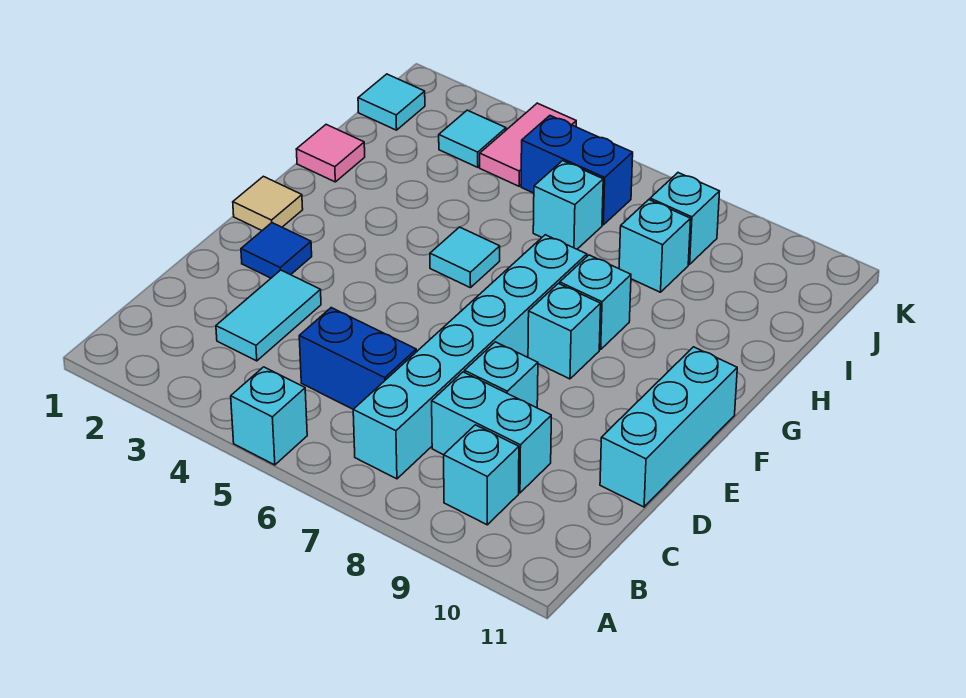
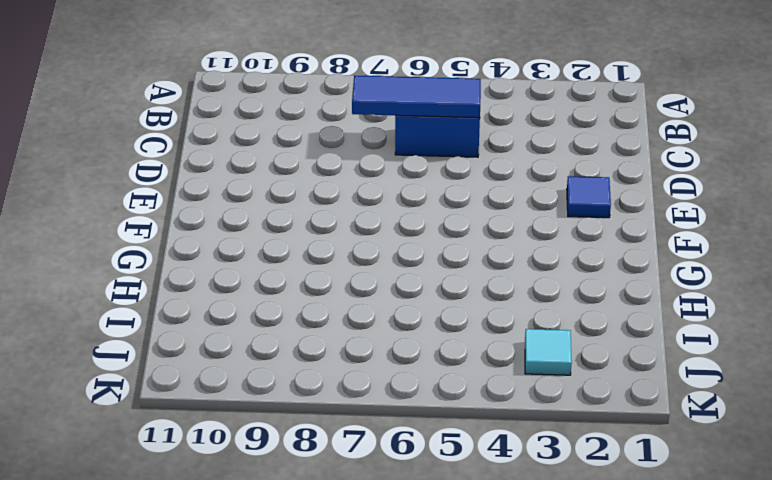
blue 1x3 tile [352,75,481,118] -> none
none -> cyan 1x1 brick [231,367,307,465]
none -> cyan 1x6 brick [353,235,587,479]
none -> cyan 1x1 brick [444,425,519,525]

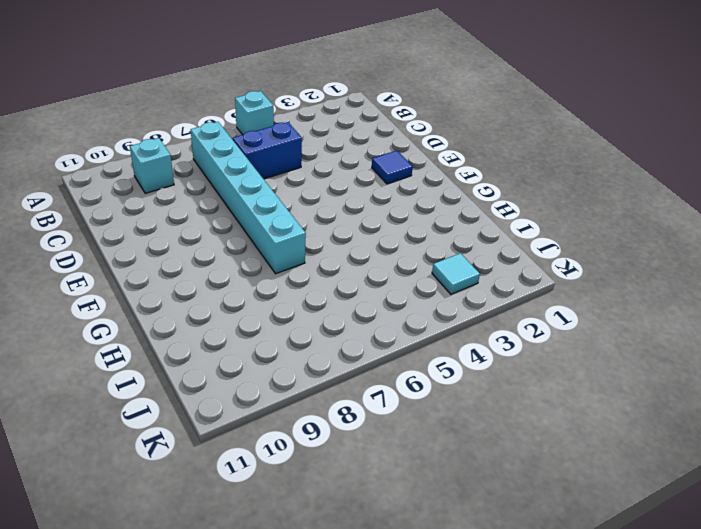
none -> cyan 1x2 tile [216,270,321,361]
none -> cyan 1x2 brick [432,372,551,493]
none -> cyan 1x1 brick [465,342,538,408]

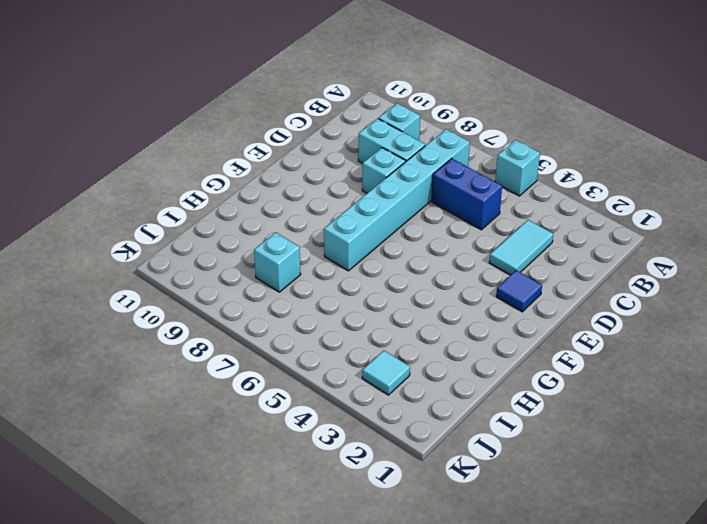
none -> cyan 1x3 brick [600,347,737,507]
none -> tan 1x1 tile [233,176,303,230]
none -> cyan 1x1 brick [528,284,601,379]

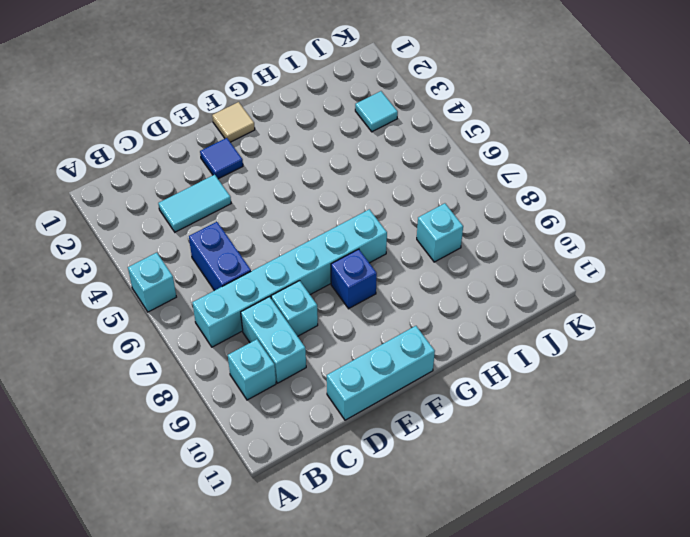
blue 1x1 brick [331,249,377,309] -> cyan 1x1 brick [528,284,601,379]
none -> cyan 1x1 tile [430,227,500,288]
none -> cyan 1x1 brick [560,255,631,349]
none -> pink 1x1 tile [296,125,365,182]

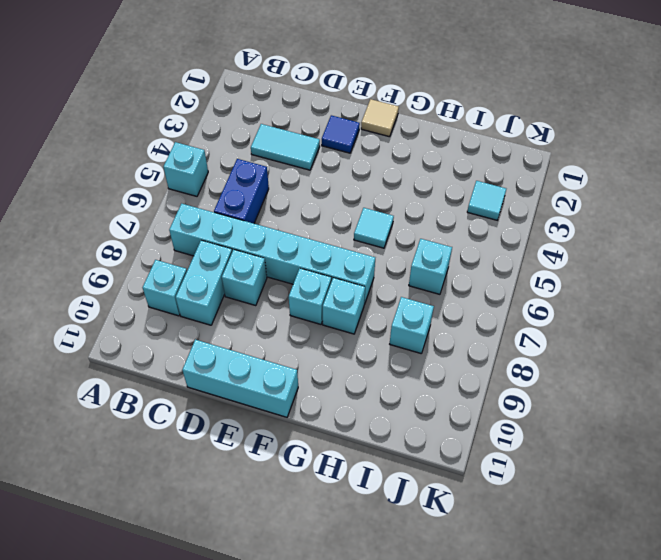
none -> pink 1x1 tile [296,125,365,182]
none -> cyan 1x1 tile [358,74,425,130]
none -> pink 1x2 tile [480,103,576,186]

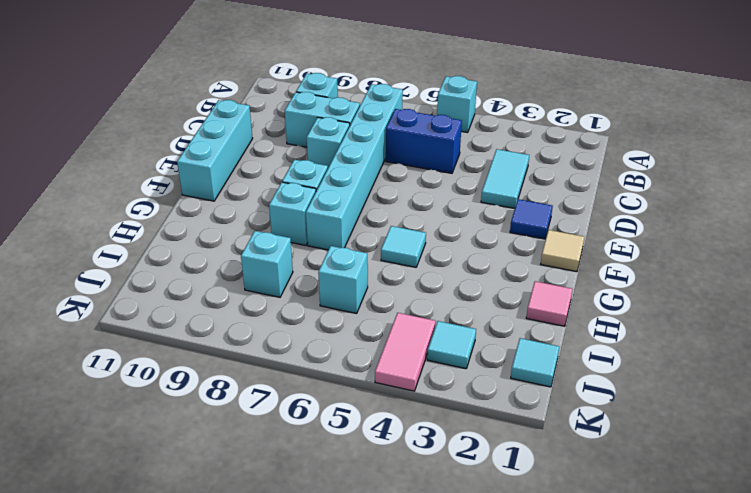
none -> blue 1x2 brick [521,116,633,225]
none -> cyan 1x1 brick [650,173,720,264]

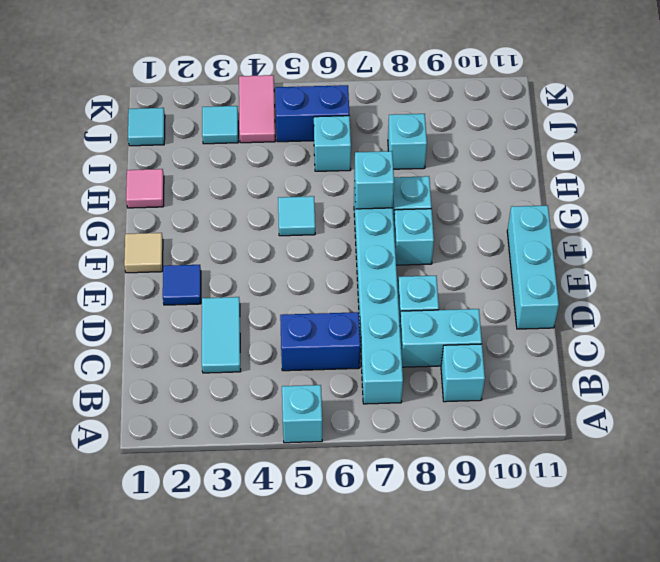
cyan 1x1 brick [354,151,394,209] -> cyan 1x1 brick moved to [650,173,720,264]

